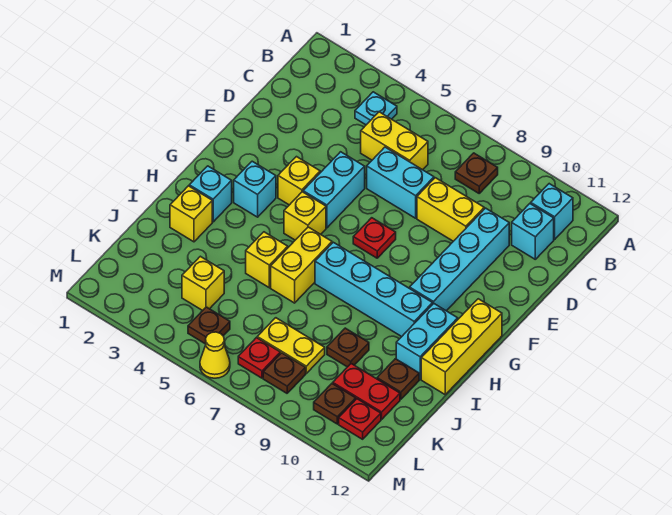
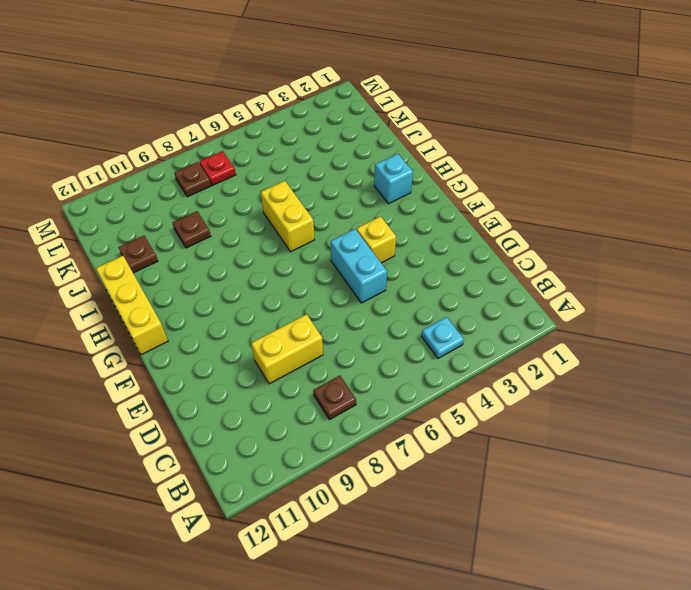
none -> cyan 1x1 brick [531,184,573,239]
none -> yellow 1x2 brick [361,112,428,170]
none -> cyan 1x1 brick [512,204,554,259]
none -> cyan 1x2 brick [367,147,434,218]

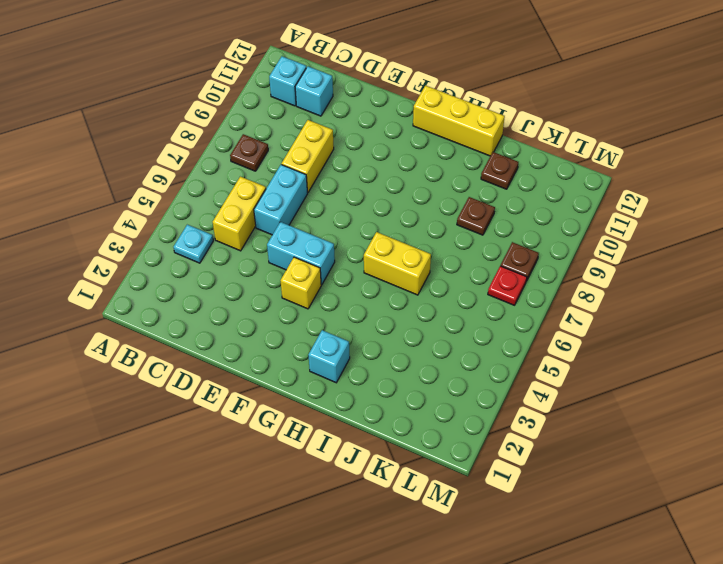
none -> cyan 1x4 brick [410,208,509,311]
none -> red 1x1 plate [353,218,396,258]
none -> cyan 1x1 brick [234,161,276,217]
none -> yellow 1x1 brick [284,192,326,240]

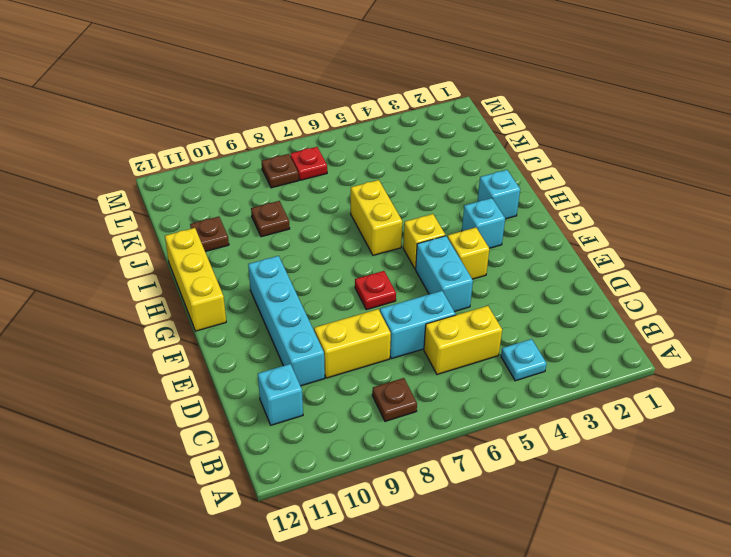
none -> cyan 1x1 brick [531,184,573,239]
none -> cyan 1x4 brick [315,242,433,337]
none -> cyan 1x2 brick [396,304,458,379]
none -> yellow 1x1 brick [170,186,212,242]

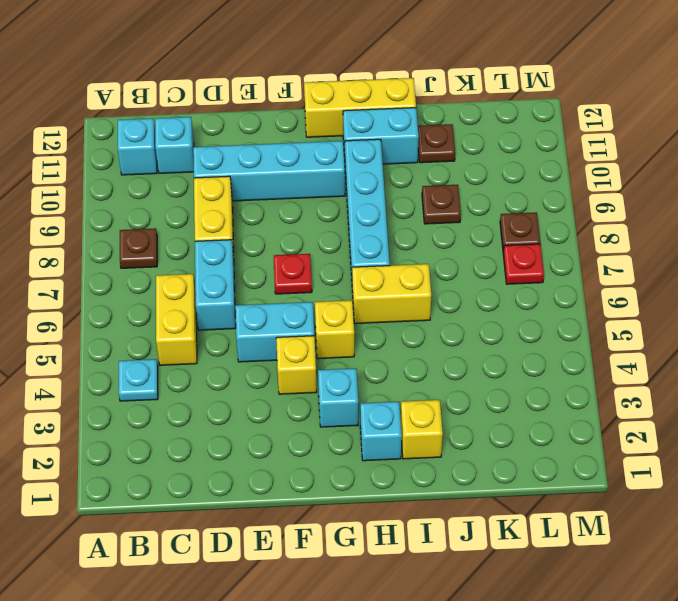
none -> yellow 1x1 brick [246,232,288,288]
none -> yellow 1x1 brick [182,256,224,311]
none -> yellow 1x2 plate [257,318,325,373]
none -> red 1x2 plate [333,364,400,419]

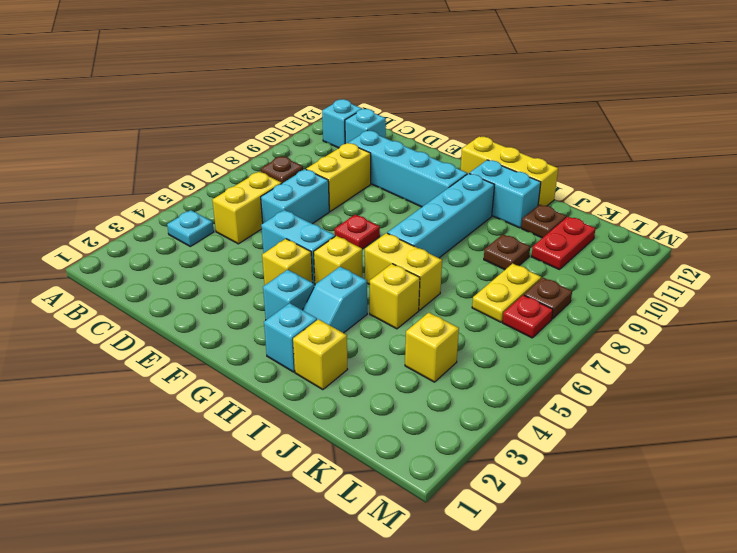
cyan 1x2 slope [303,267,367,333] -> none
none -> brown 1x1 plate [188,307,230,344]
none -> brown 1x1 plate [314,384,356,424]
none -> red 1x1 plate [339,399,381,439]
none -> yellow 1x1 cone [200,332,230,378]

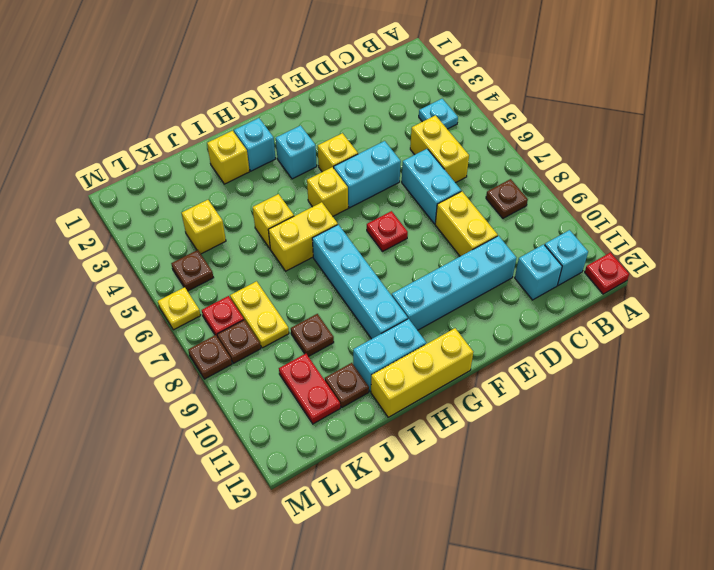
red 1x1 plate [585,253,629,294] -> red 1x1 plate moved to [339,399,381,439]
yellow 1x1 plate [158,287,201,330] -> yellow 1x1 cone [200,332,230,378]
brown 1x1 plate [188,335,232,379] -> brown 1x1 plate moved to [314,384,356,424]

